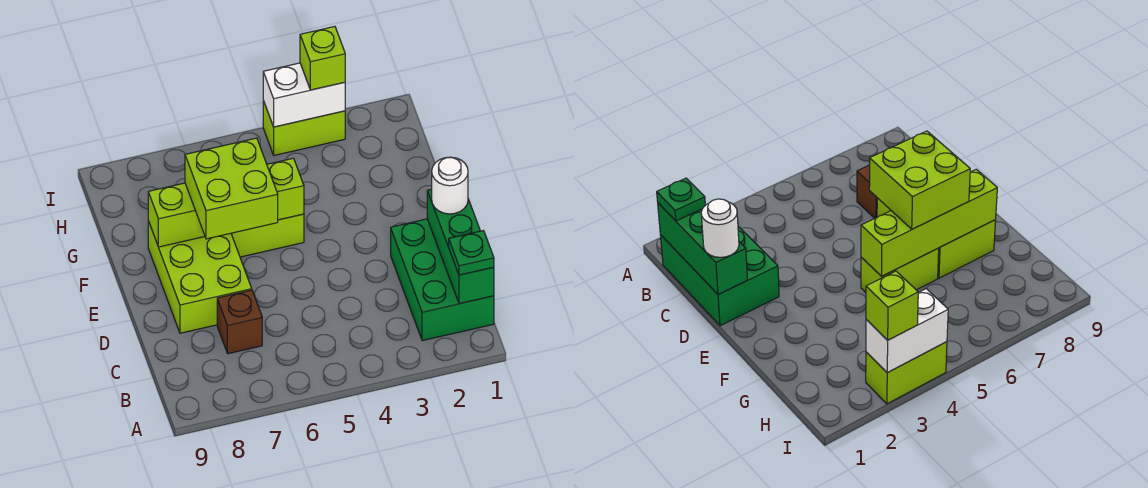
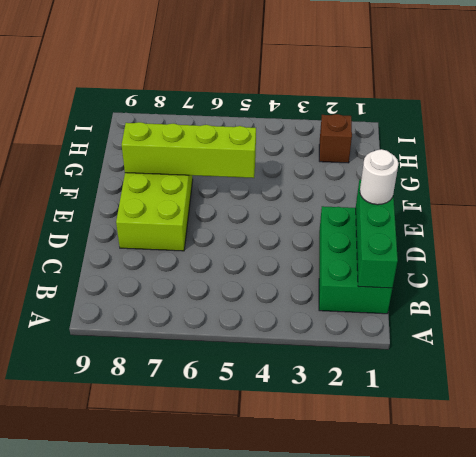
brown 1x1 brick [319,114,352,163] -> brown 1x1 brick moved to [217,290,262,354]
none -> lime 1x2 brick [231,214,304,257]
none -> lime 1x2 brick [263,101,345,155]
none -> white 1x2 brick [263,63,345,127]

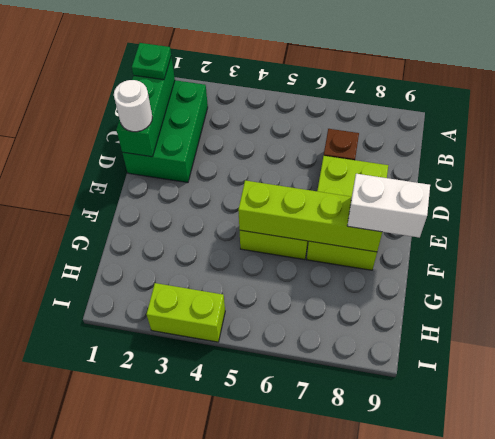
white 1x2 brick [347,174,430,238] -> white 1x2 brick moved to [263,63,345,127]
none -> lime 2x2 brick [185,138,278,239]
none -> lime 1x1 brick [300,27,345,90]

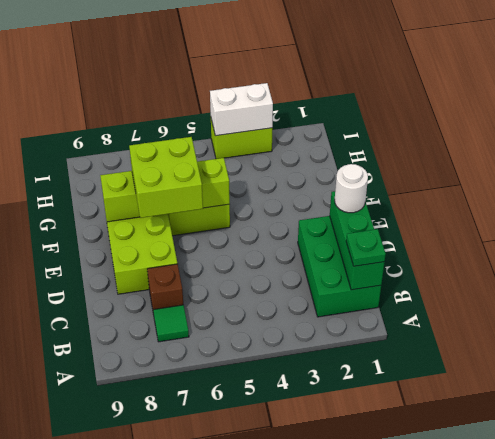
green 1x1 tile [153,305,189,342] -> none
none -> lime 1x1 brick [300,27,345,90]

